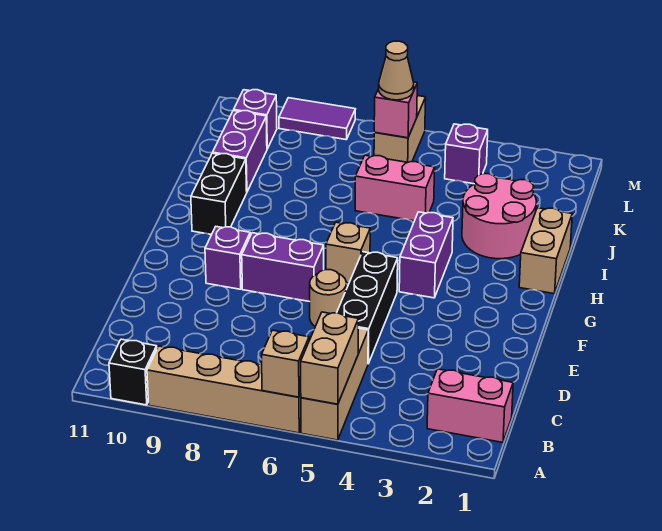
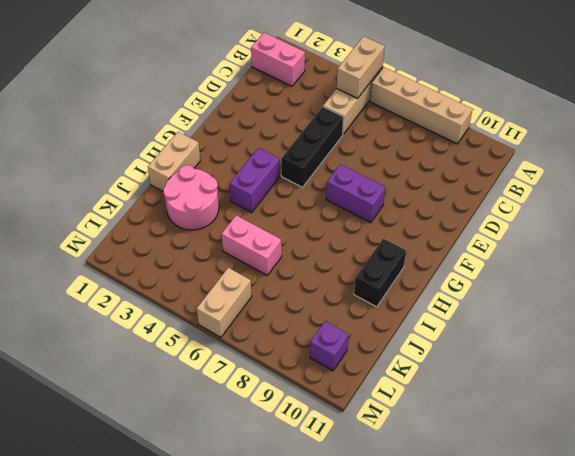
none -> black 1x1 brick [109,339,157,405]
none -> tan 1x1 round brick [310,270,346,326]
none -> purple 1x1 brick [205,227,250,289]

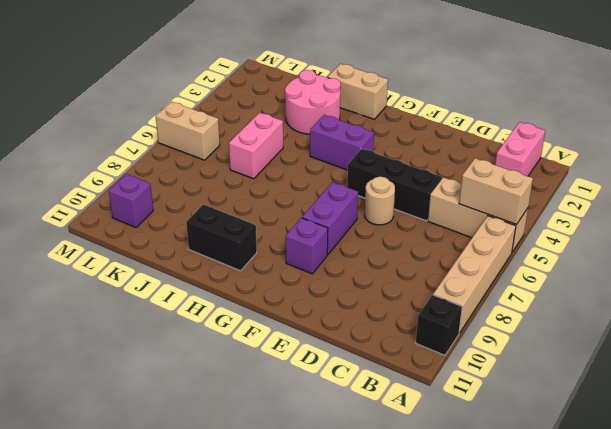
none -> tan 1x1 brick [326,222,370,283]
none -> purple 1x2 brick [213,111,267,192]
none -> purple 1x1 brick [445,124,488,184]

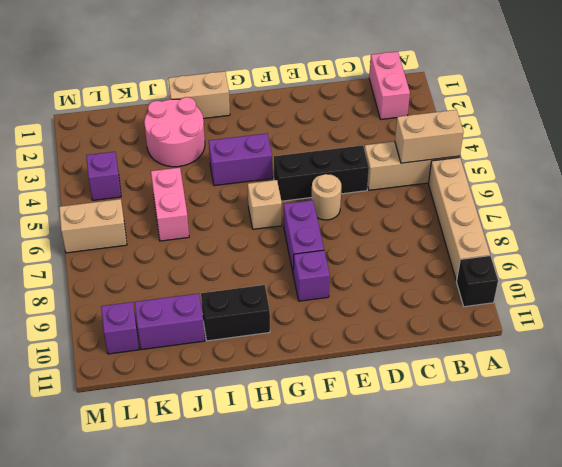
none -> purple 1x2 tile [279,98,356,140]
none -> tan 1x1 brick [262,330,309,397]
none -> pink 1x1 brick [374,82,417,138]

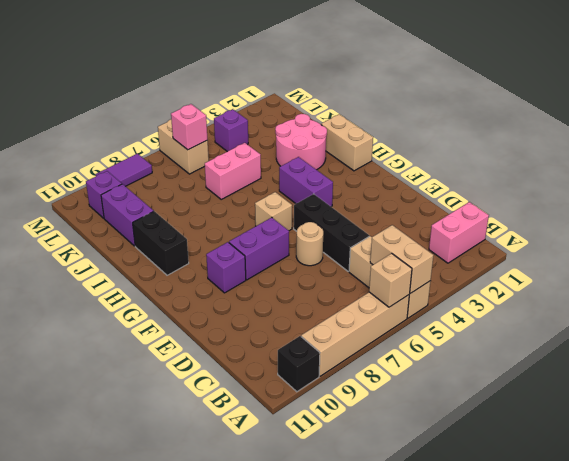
none -> tan 1x1 cone [379,41,414,100]

